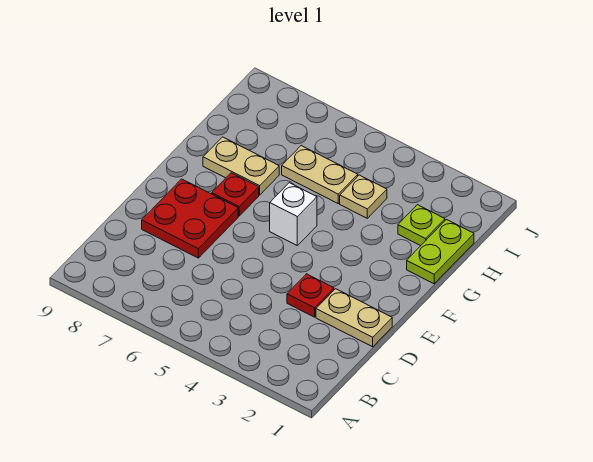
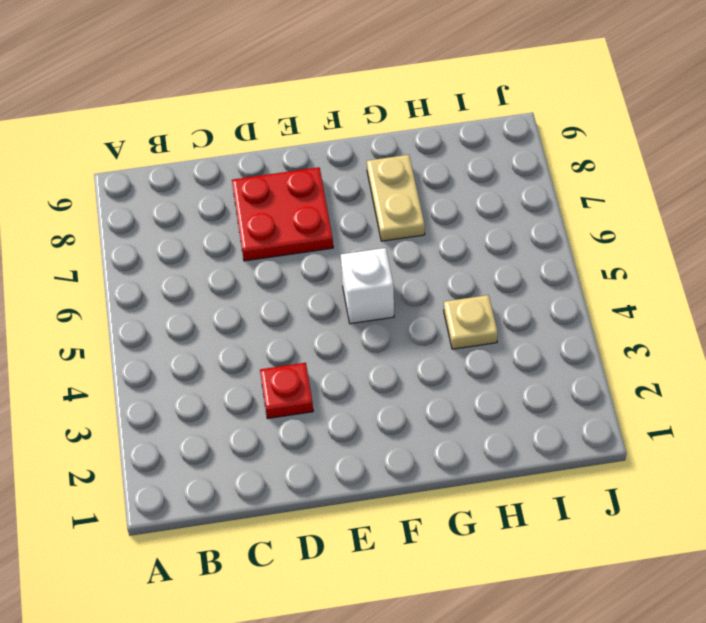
none -> tan 1x2 plate [316,289,392,347]
none -> red 1x1 plate [212,173,259,216]

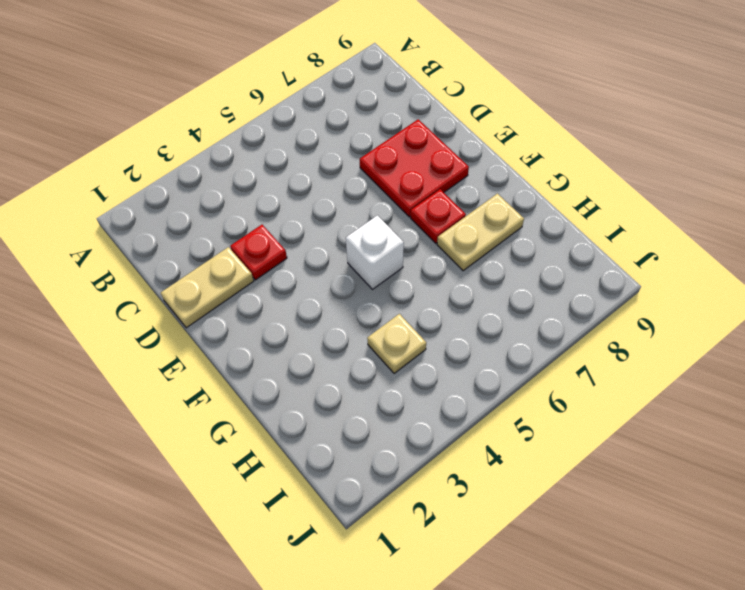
none -> lime 1x2 plate [407,220,474,284]
none -> lime 1x1 plate [398,205,445,246]

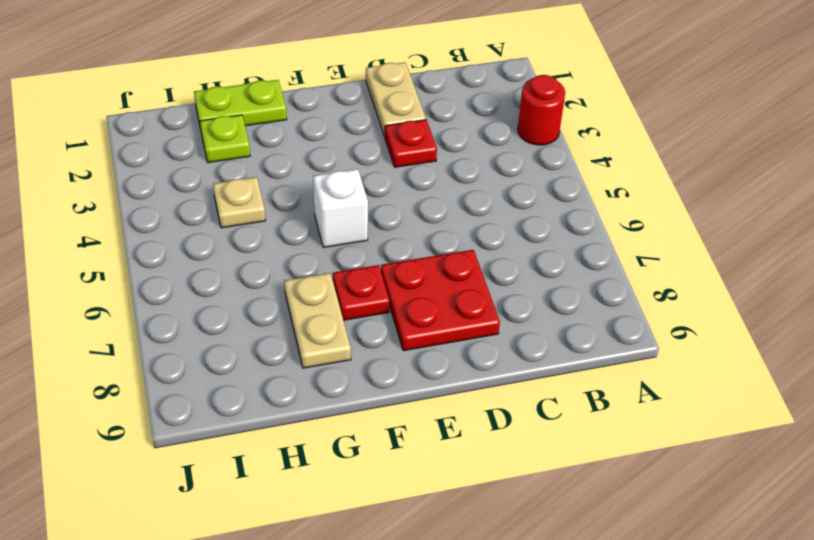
red 1x1 round brick [518,75,565,145] -> none
none -> tan 1x2 plate [282,146,358,203]

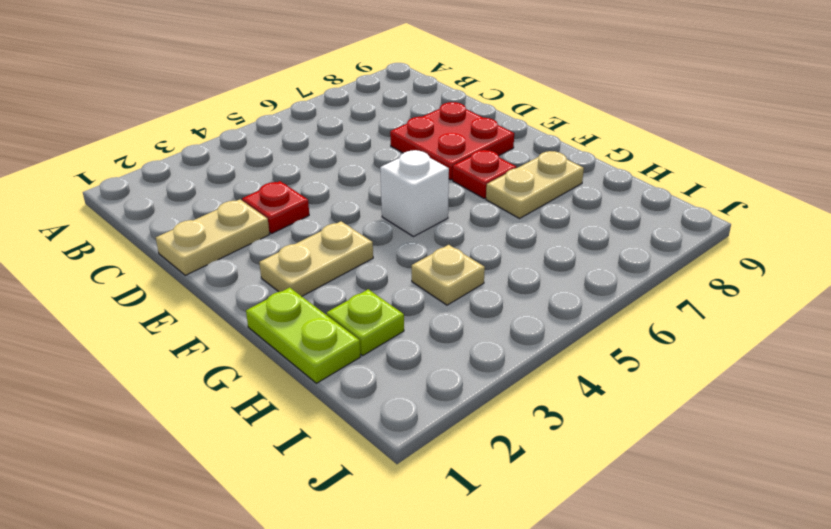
tan 1x2 plate [259,221,373,296] -> tan 1x2 plate moved to [282,146,358,203]

